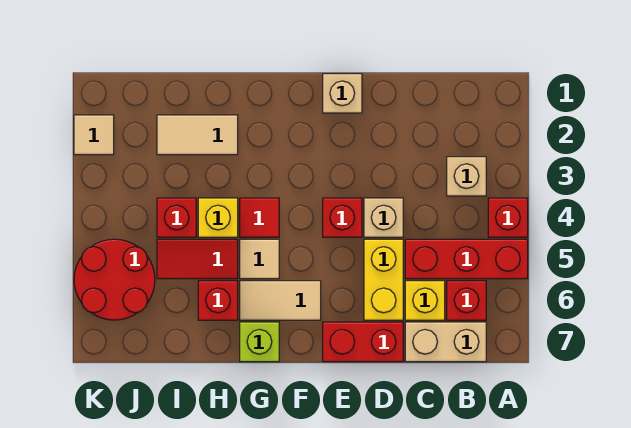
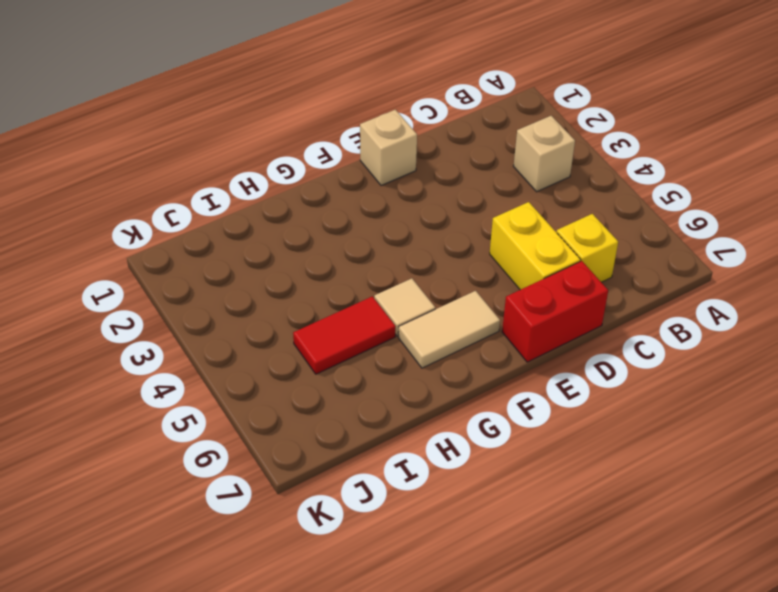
none -> red 1x1 brick [488,198,528,237]
none -> red 1x3 brick [405,239,528,279]
none -> red 1x1 brick [447,281,486,320]

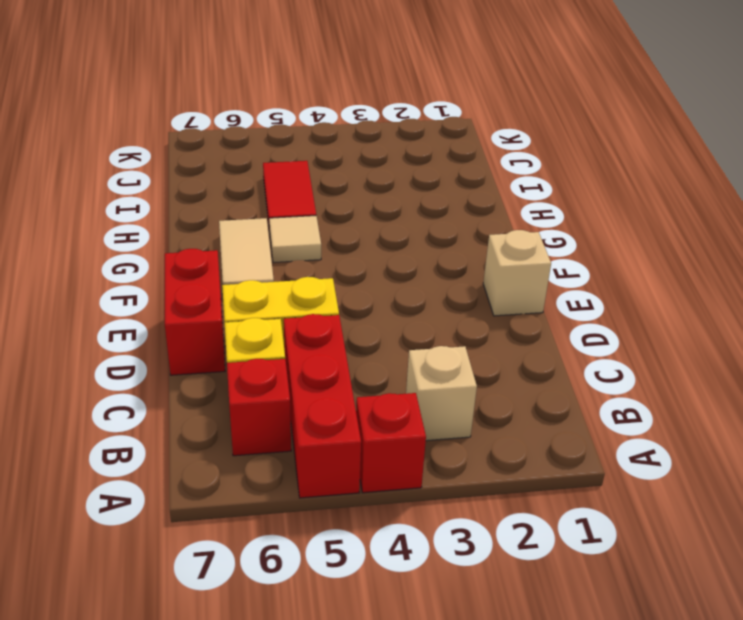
none -> tan 1x2 brick [405,322,486,362]
none -> tan 1x1 brick [364,198,403,237]
none -> red 1x1 brick [323,198,362,237]

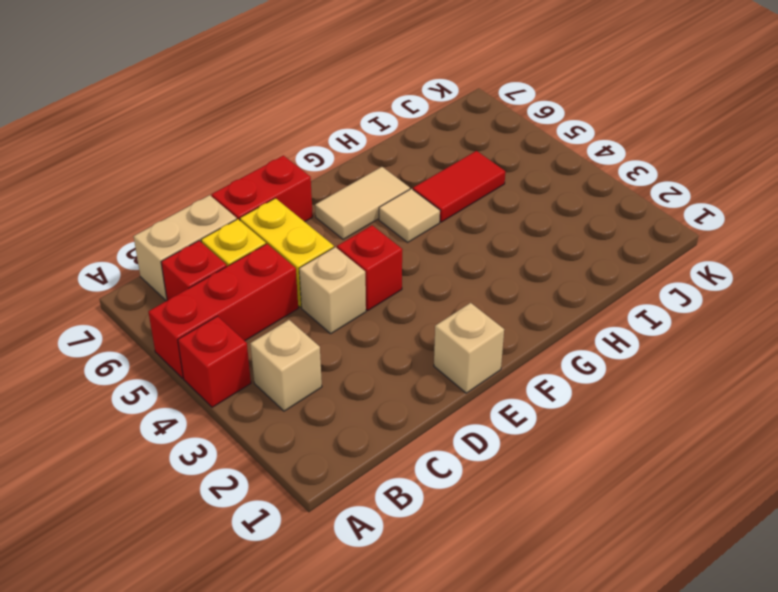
none -> red 1x1 tile [240,198,279,237]
none -> lime 1x1 brick [240,322,279,362]
none -> tan 1x2 tile [157,115,238,155]

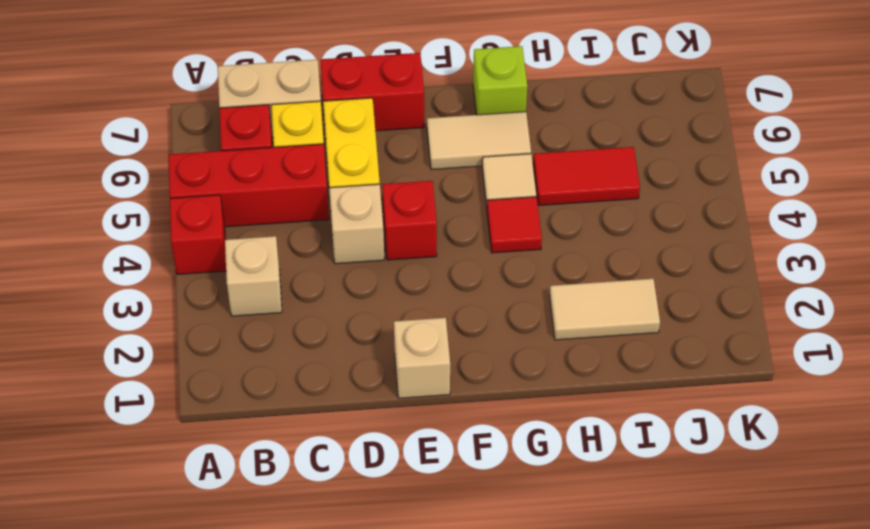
none -> yellow 1x1 brick [198,198,238,237]
none -> red 1x1 brick [198,281,238,320]
none -> red 1x1 brick [157,198,196,237]

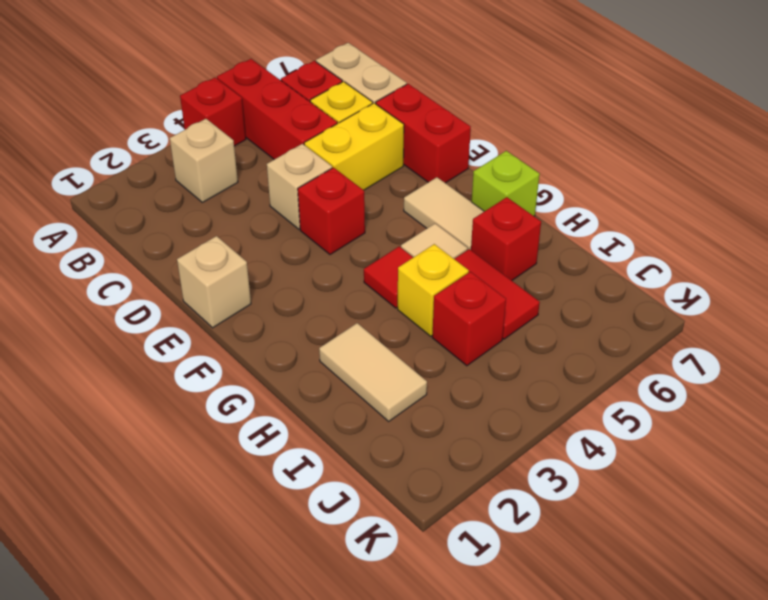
none -> red 2x2 round brick [74,239,155,320]
none -> tan 1x1 tile [74,115,114,155]

